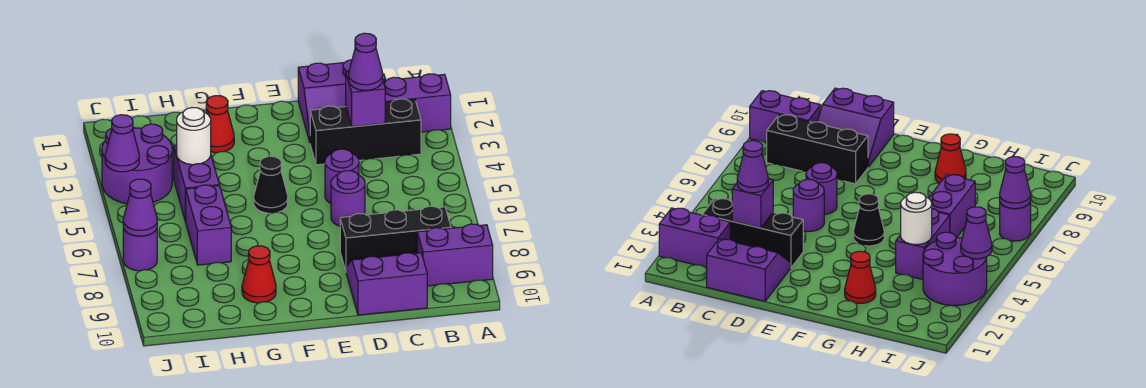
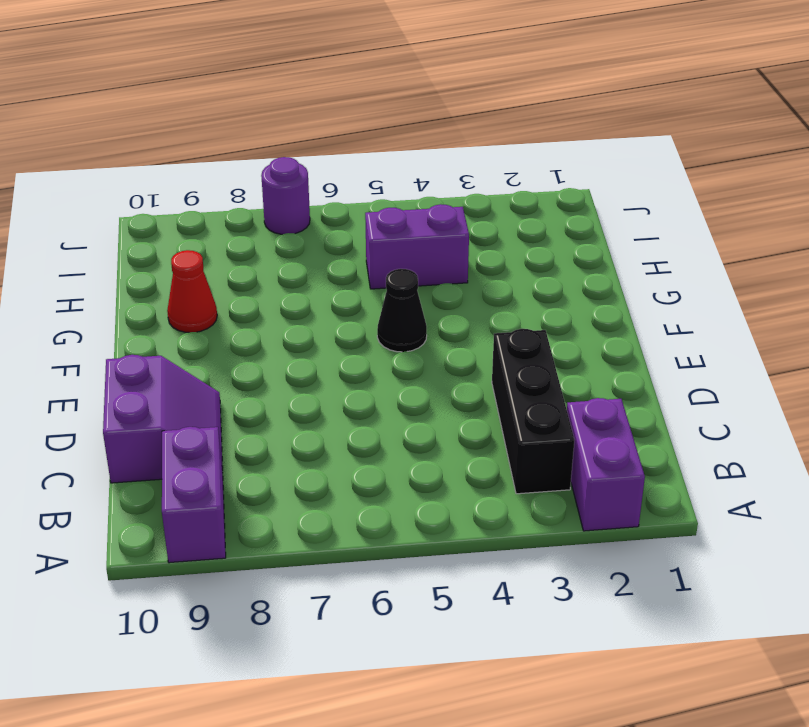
none -> black 1x3 brick [340,206,451,271]
none -> purple 2x2 slope [298,60,352,142]
none -> purple 1x1 round brick [325,149,359,203]

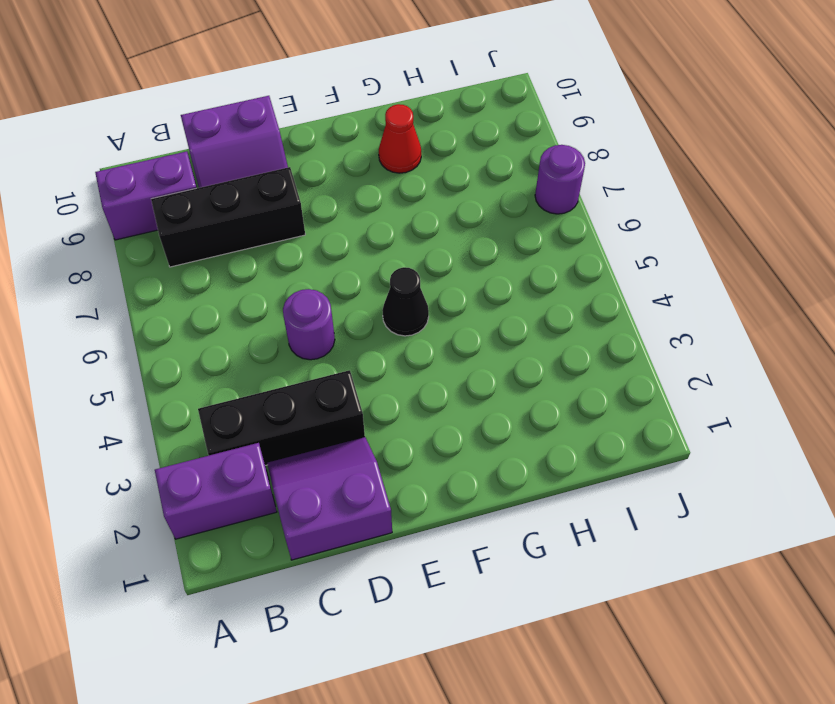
none -> purple 1x1 round brick [331,171,365,226]
none -> red 1x1 cone [206,96,234,153]
none -> purple 1x2 brick [174,146,219,222]

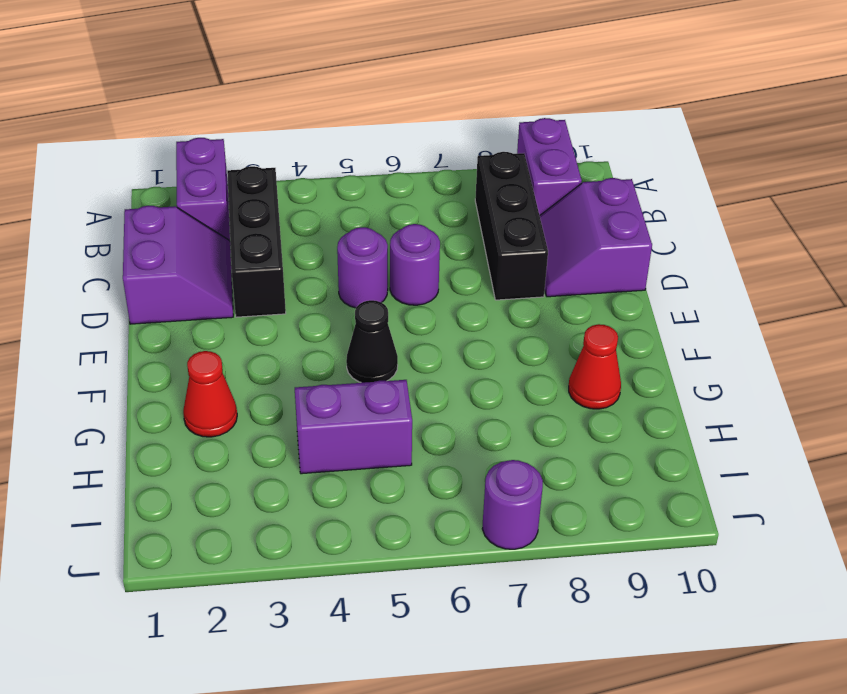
none -> purple 1x2 brick [186,185,231,265]
none -> purple 2x2 round brick [102,124,172,204]
none -> purple 1x1 brick [346,72,385,127]

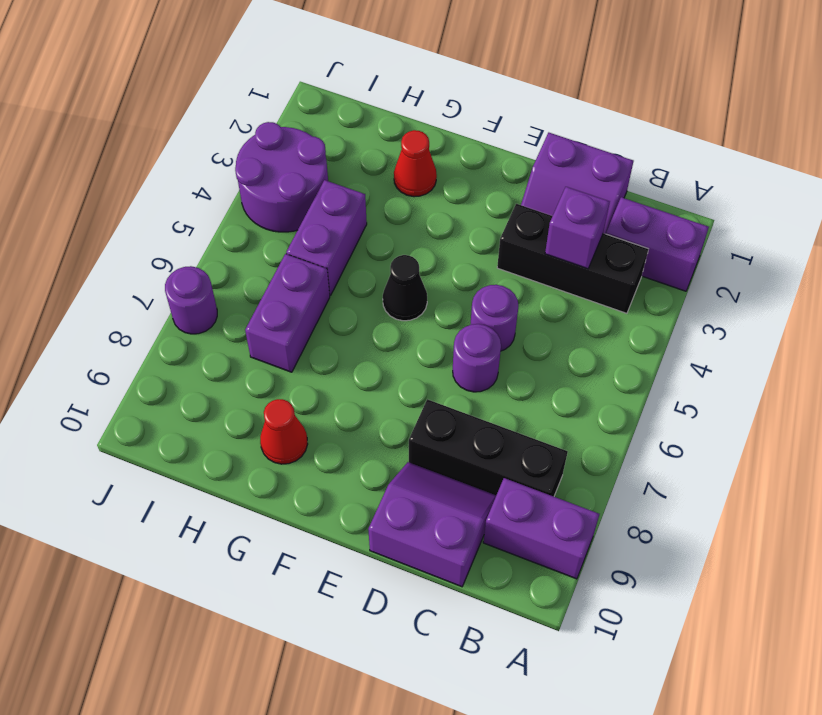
none -> white 1x1 round brick [177,108,211,165]
none -> purple 1x1 cone [105,115,139,172]
none -> purple 1x1 cone [123,179,157,236]

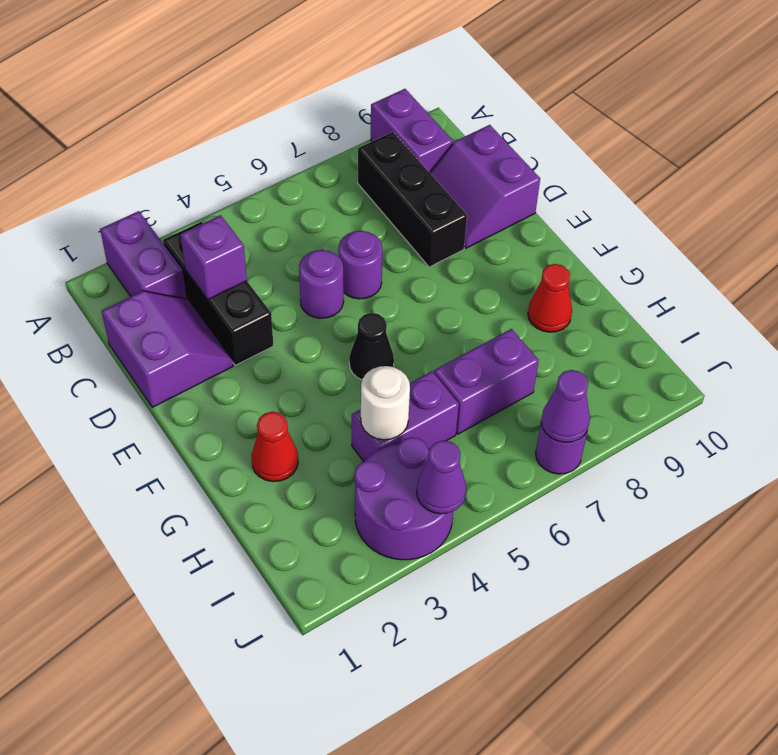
none -> purple 1x1 cone [349,33,383,90]

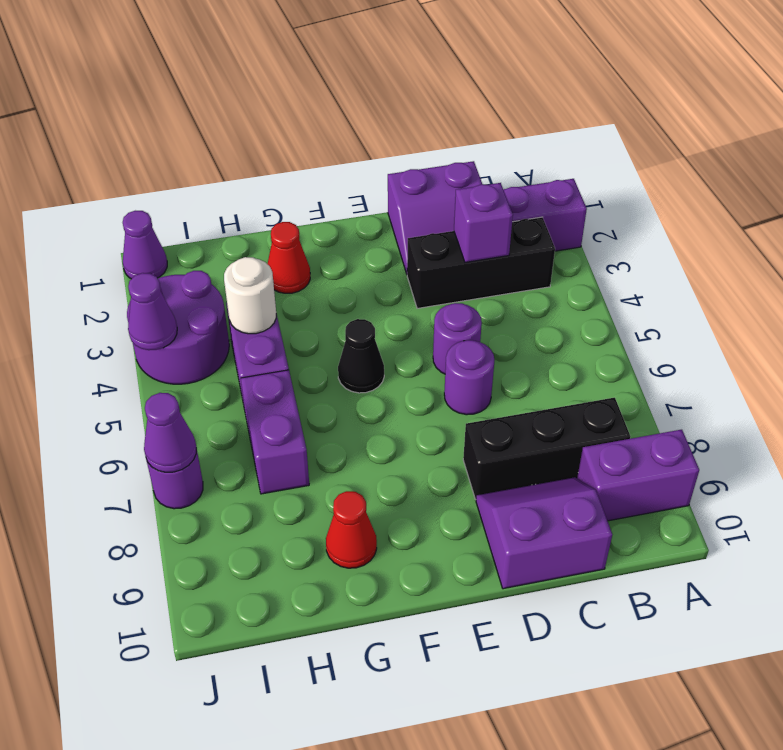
purple 1x1 cone [123,211,167,279] -> purple 1x1 cone moved to [349,33,383,90]

